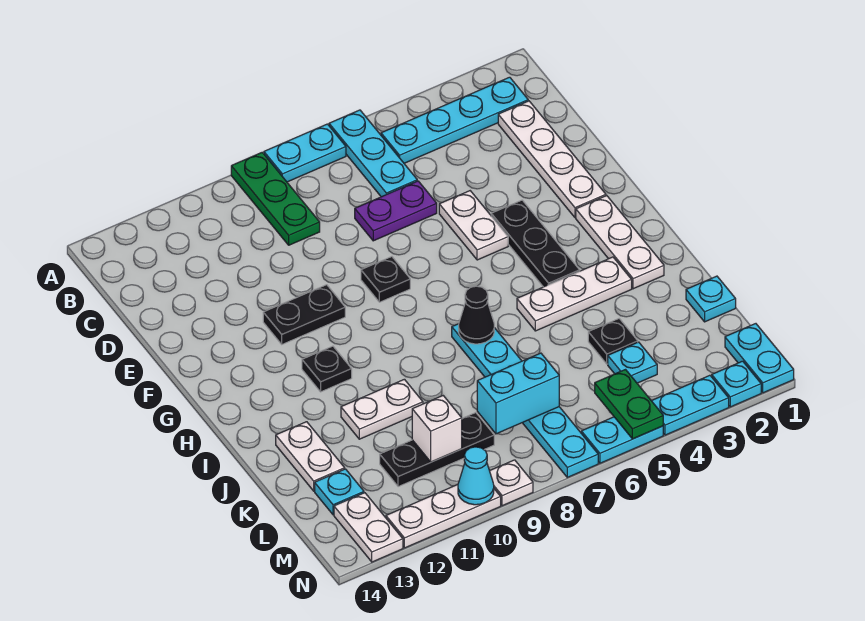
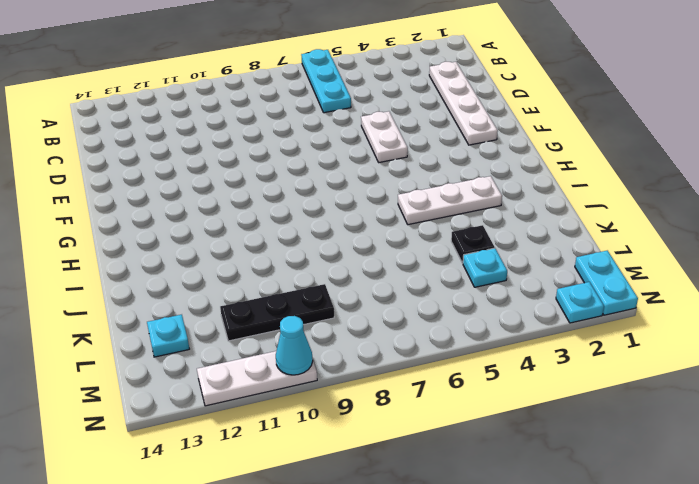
none -> cyan 1x2 plate [264,124,346,182]
none -> green 1x3 plate [231,152,320,245]
none -> cyan 1x4 plate [381,77,528,163]
none -> purple 1x2 plate [355,181,437,241]

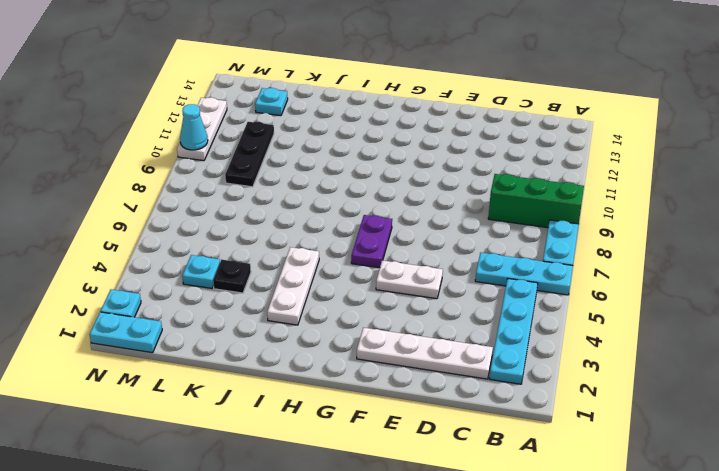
green 1x3 brick [488,174,584,228] -> green 1x3 plate [231,152,320,245]
purple 1x2 plate [351,215,392,268] -> purple 1x2 plate moved to [355,181,437,241]
none -> black 1x3 plate [491,200,580,287]
none -> black 1x1 plate [361,257,410,302]
none -> black 1x2 plate [263,285,345,344]
none -> white 1x3 plate [576,196,664,289]

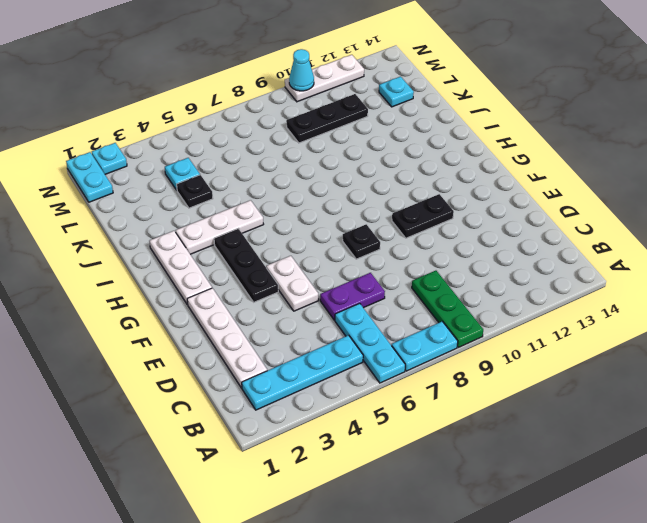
none -> black 1x1 plate [302,346,352,392]
none -> cyan 1x6 plate [452,324,598,477]
none -> white 1x2 plate [341,379,423,439]
none -> white 1x2 plate [276,422,345,491]

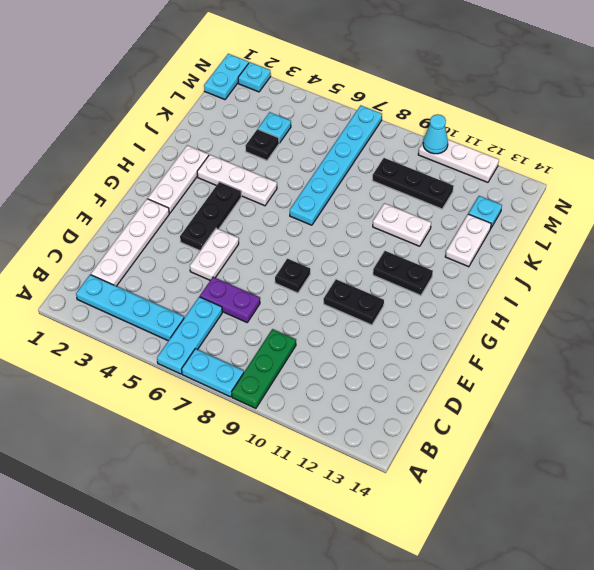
black 1x2 plate [373,251,433,295] -> black 1x1 plate [302,346,352,392]
none -> cyan 1x1 plate [686,276,736,322]
none -> white 1x2 plate [334,493,403,562]
none -> cyan 1x2 plate [652,375,729,435]
none -> cyan 1x2 plate [581,417,663,463]

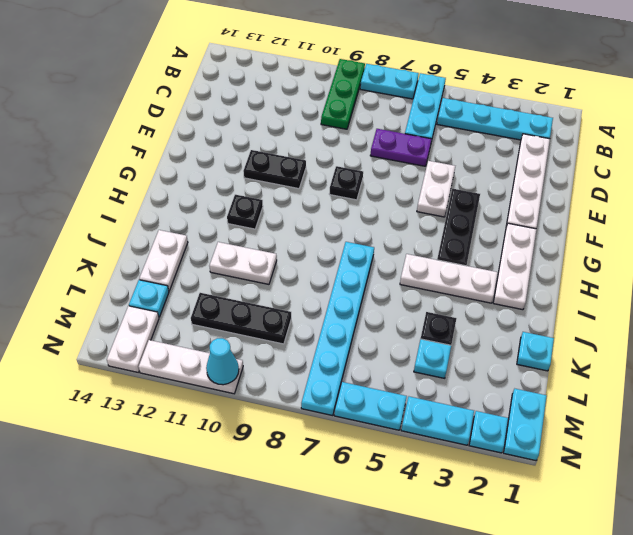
none -> white 1x1 plate [490,460,533,506]
none -> black 1x1 cone [459,286,494,344]
none -> cyan 1x2 brick [477,353,559,434]
none -> white 1x1 brick [412,396,462,462]

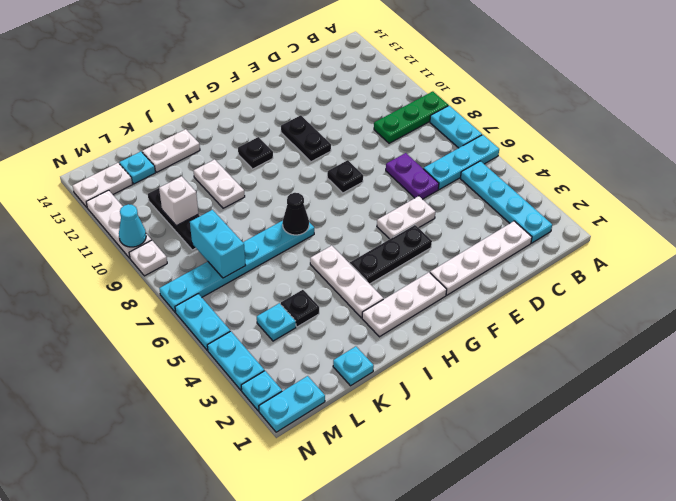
none -> green 1x2 plate [595,370,663,439]

